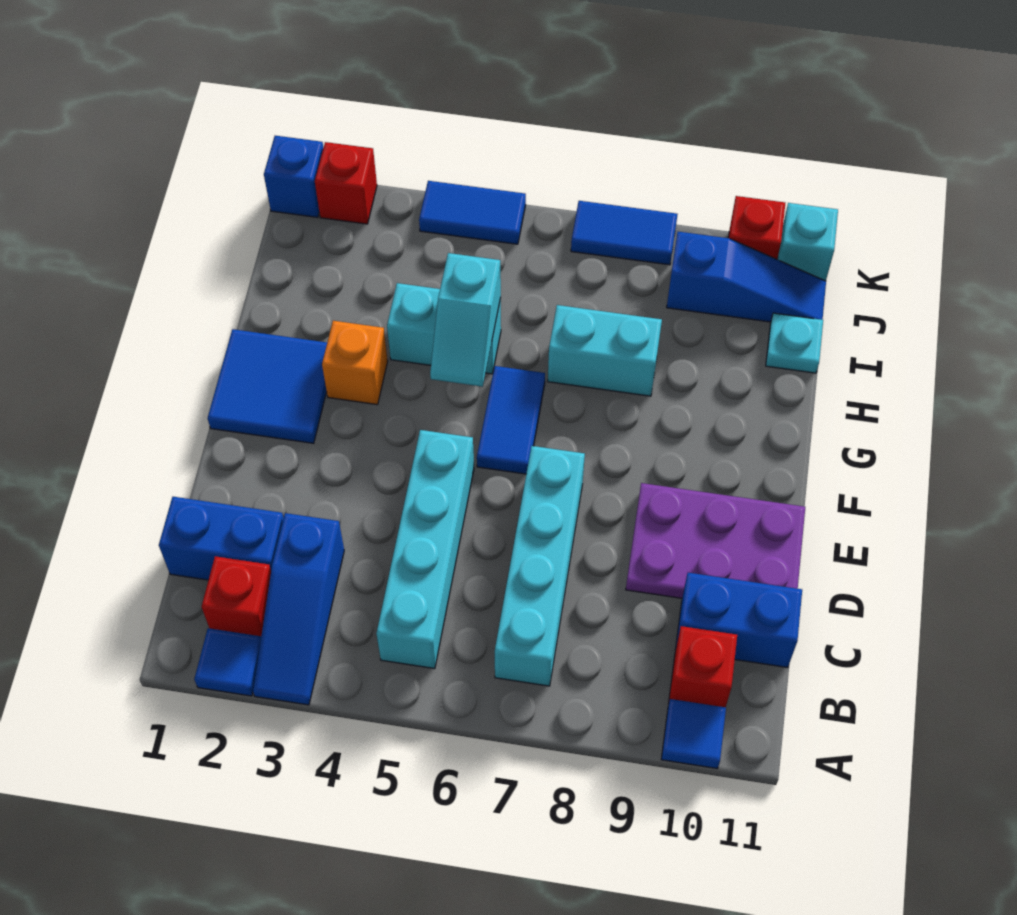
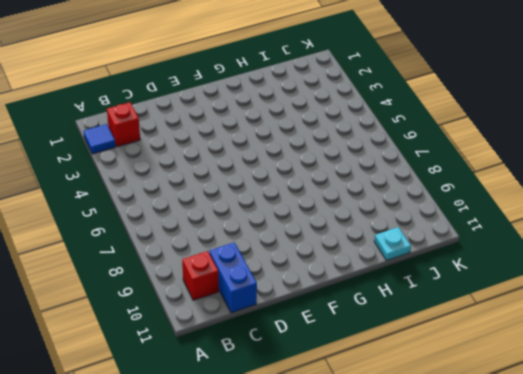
none -> blue 1x3 slope [253,513,344,705]
none -> blue 1x1 tile [661,699,726,769]
none -> cyan 1x4 brick [376,430,474,669]

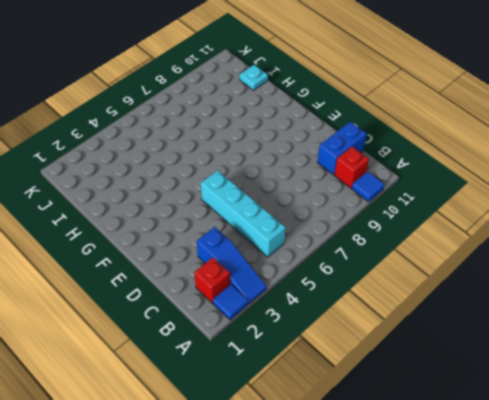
none -> cyan 1x4 brick [495,446,585,686]
none -> blue 1x2 brick [159,497,284,580]
none -> purple 2x3 plate [626,483,805,598]

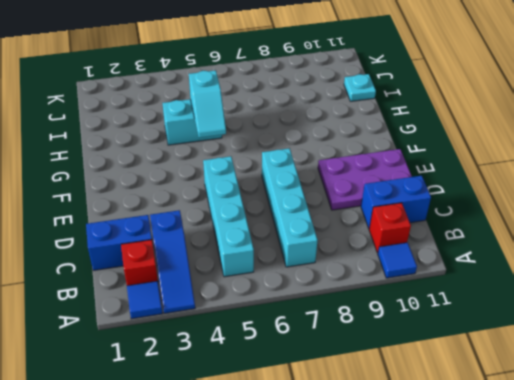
none -> blue 2x2 tile [208,329,327,443]
none -> blue 1x2 tile [477,366,545,474]
none -> orange 1x1 brick [322,321,388,405]

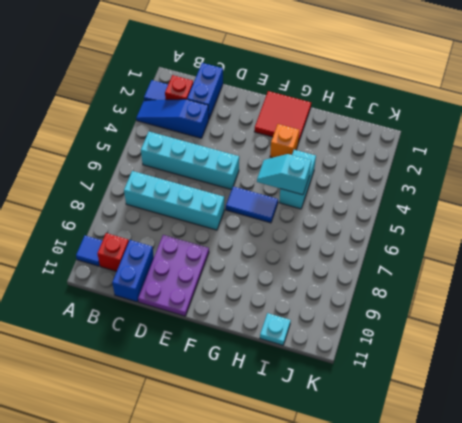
red 2x2 tile [254,91,311,143] -> blue 2x2 tile [208,329,327,443]
none -> cyan 1x2 brick [548,305,662,396]
none -> blue 1x3 slope [667,232,826,322]
none -> blue 1x1 brick [264,136,323,217]

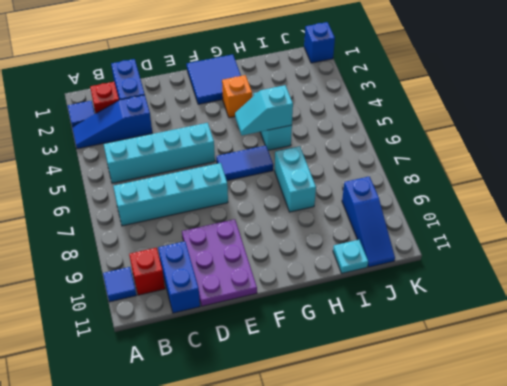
none -> red 1x1 brick [315,142,377,224]
none -> blue 1x2 tile [419,181,526,244]
none -> blue 1x2 tile [571,201,678,265]

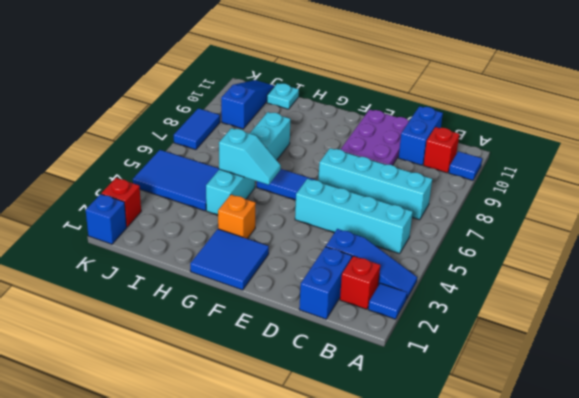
blue 2x3 tile [133,150,219,211] -> blue 1x2 tile [419,181,526,244]
none -> red 1x1 brick [728,196,785,259]
none -> cyan 1x1 brick [777,203,838,281]

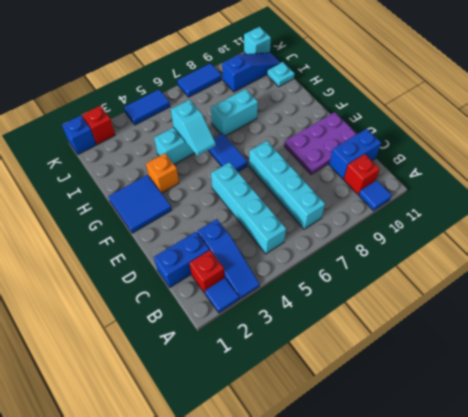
none -> red 1x1 brick [728,196,785,259]

